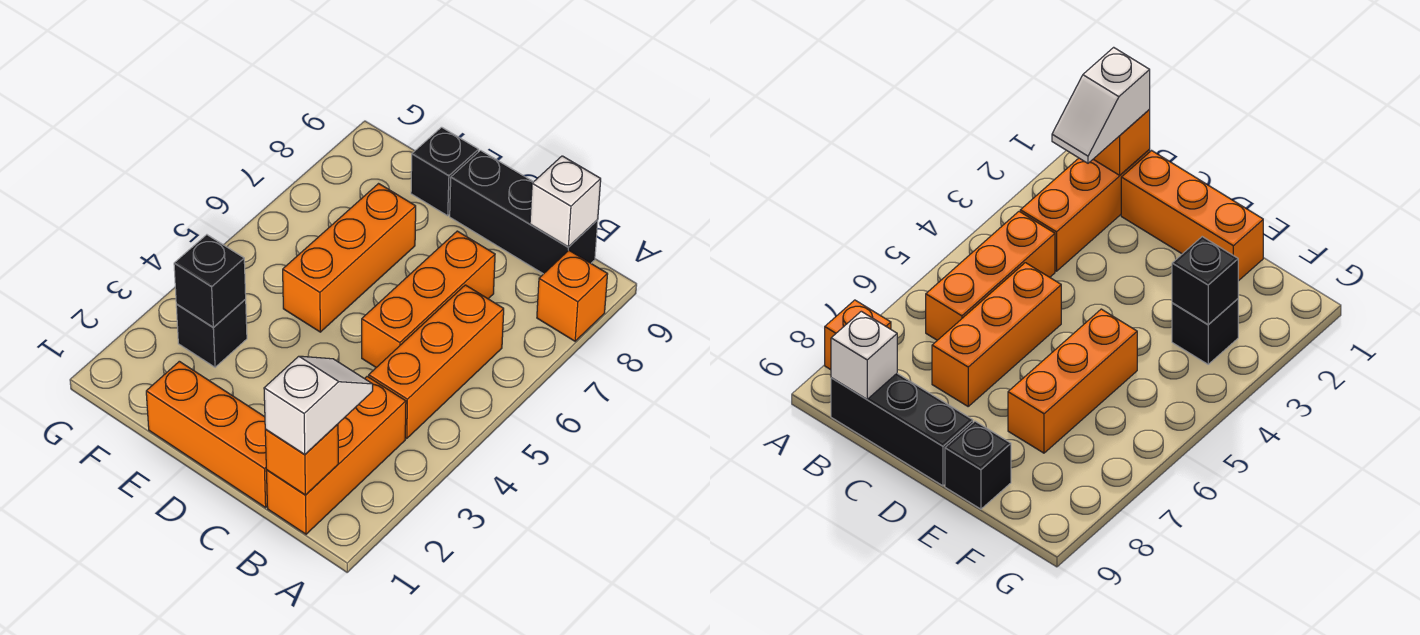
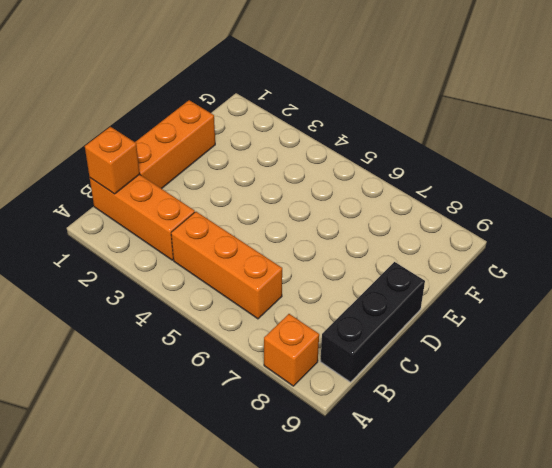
none -> orange 1x3 brick [362,231,495,367]
none -> orange 1x3 brick [283,184,416,332]
none -> black 1x1 brick [411,127,479,216]

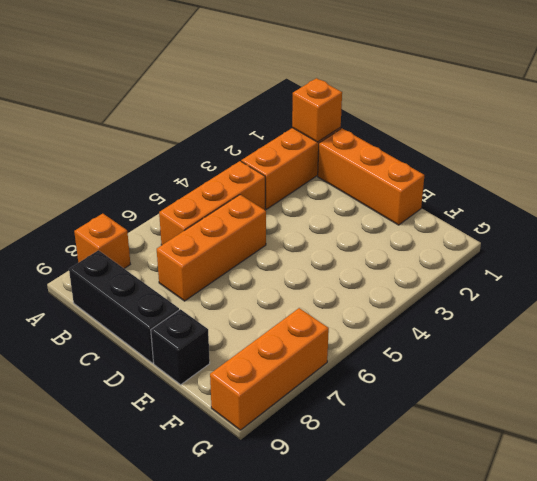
orange 1x3 brick [210,308,329,430] -> orange 1x3 brick moved to [283,184,416,332]
none -> black 1x1 brick [176,299,247,367]
none -> white 1x1 brick [530,156,601,247]
none -> black 1x1 brick [174,235,246,327]

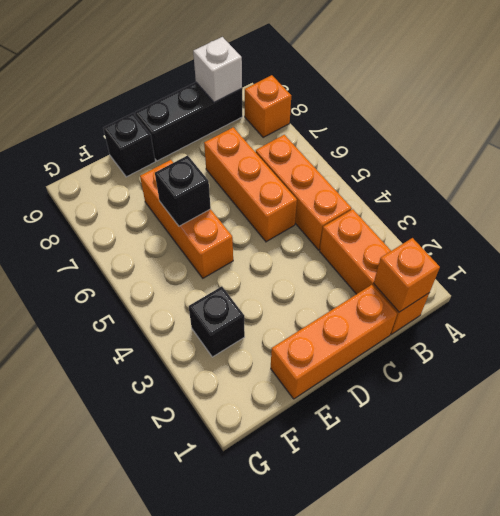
black 1x1 brick [155,155,211,226] -> black 1x1 brick moved to [174,235,246,327]
none -> white 1x2 slope [264,356,373,455]

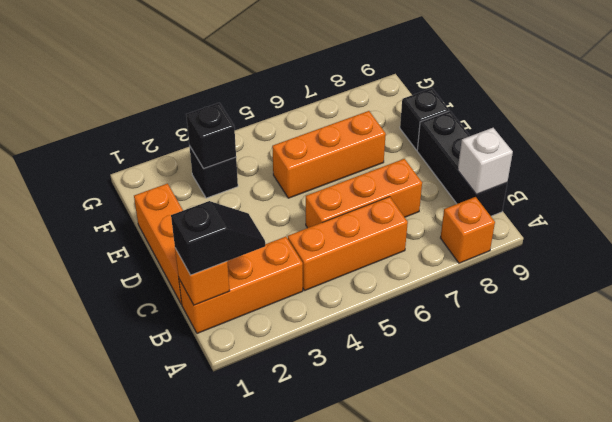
black 1x2 slope [171,201,265,275] -> white 1x2 slope [264,356,373,455]

